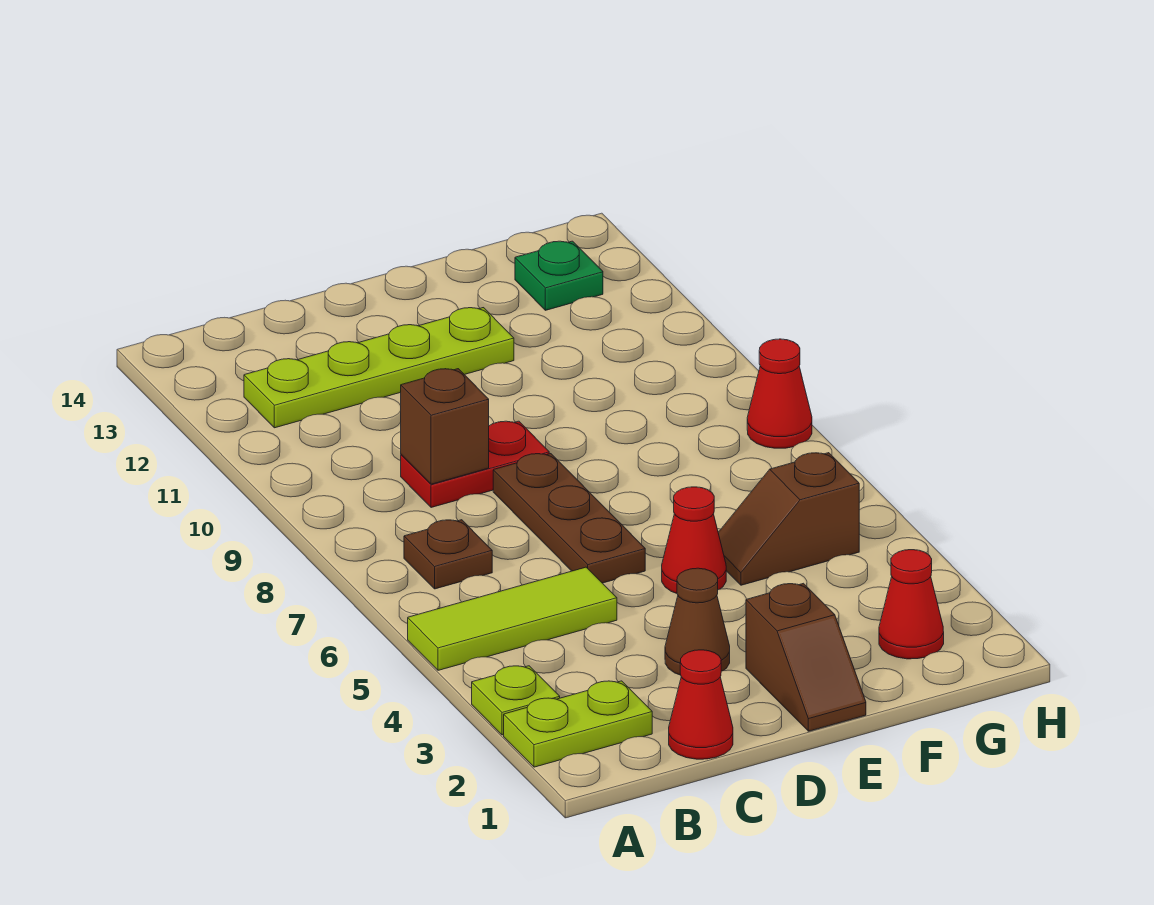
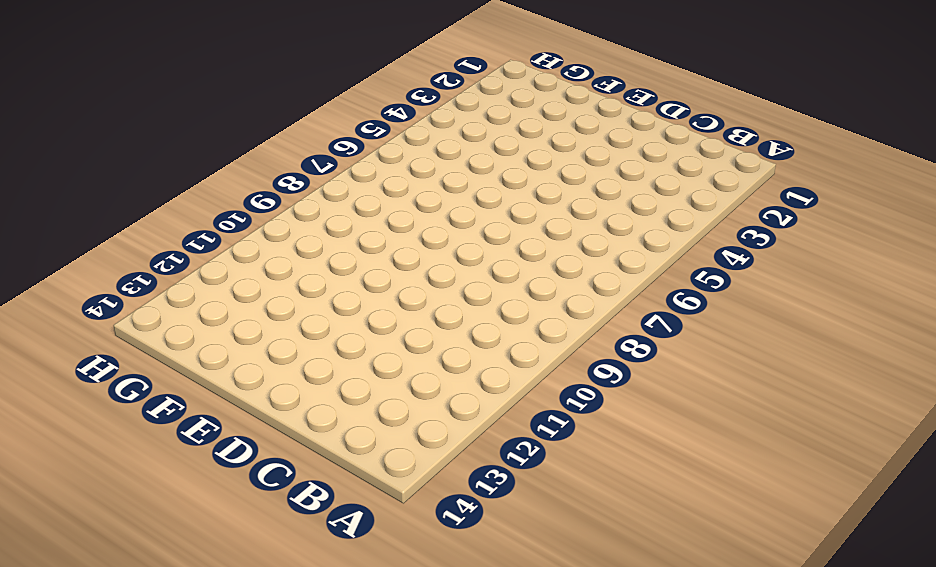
none -> lime 1x2 plate [504,681,652,767]
none -> lime 1x1 plate [472,666,560,735]
none -> lime 1x3 tile [408,567,617,670]

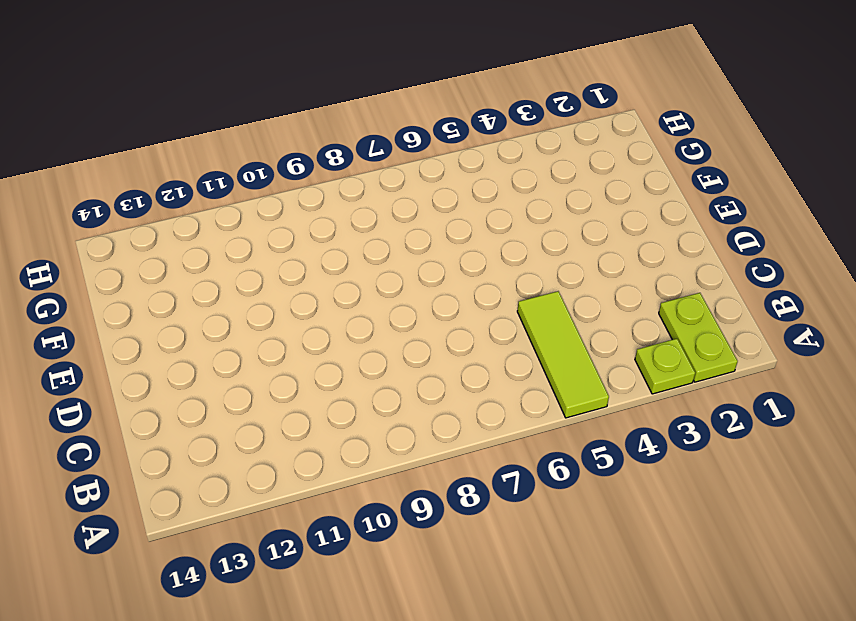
none -> brown 1x1 plate [404,520,492,589]
none -> lime 1x4 plate [244,308,514,428]
none -> red 1x1 cone [669,650,733,759]

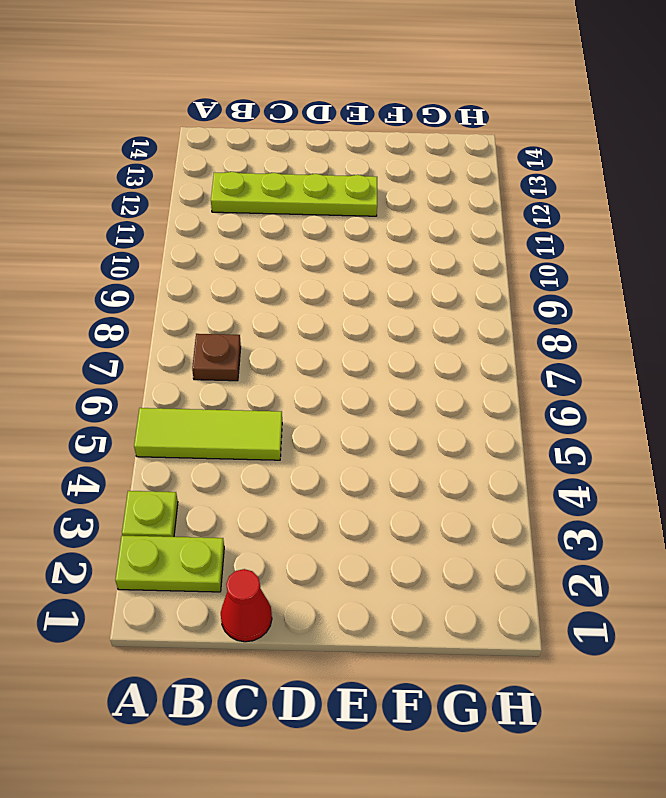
none -> red 1x2 plate [401,421,549,508]
none -> brown 1x1 cone [665,568,730,675]
none -> brown 1x3 plate [493,454,645,583]

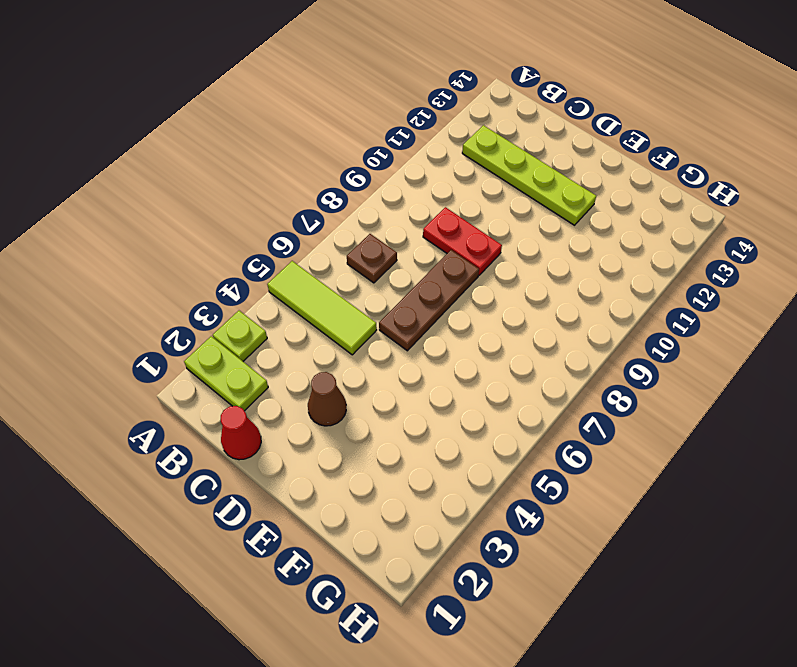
none -> brown 1x2 slope [746,583,866,731]
none -> red 1x1 cone [662,487,726,593]
none -> brown 1x2 slope [718,453,859,585]

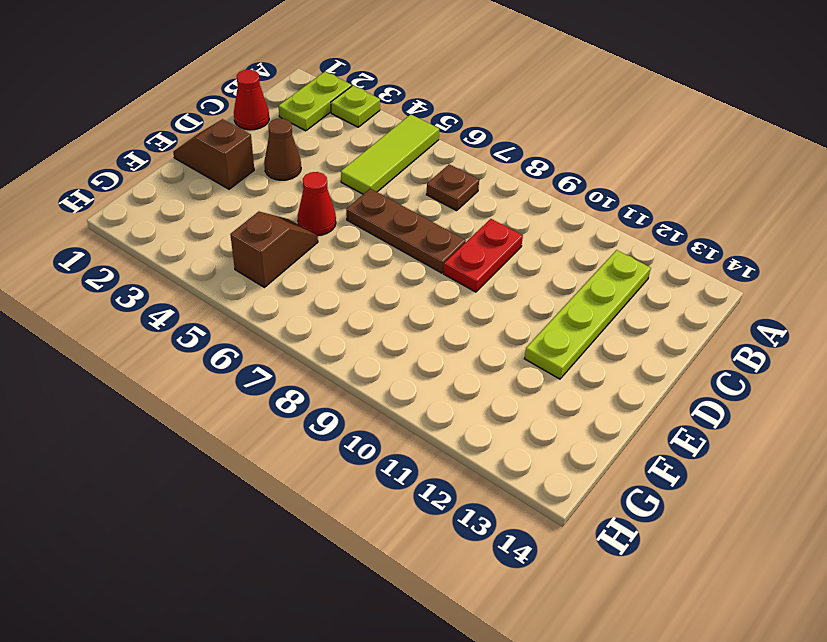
none -> red 1x1 cone [879,550,944,659]
none -> green 1x1 plate [515,241,603,310]
none -> red 1x1 cone [747,339,812,448]

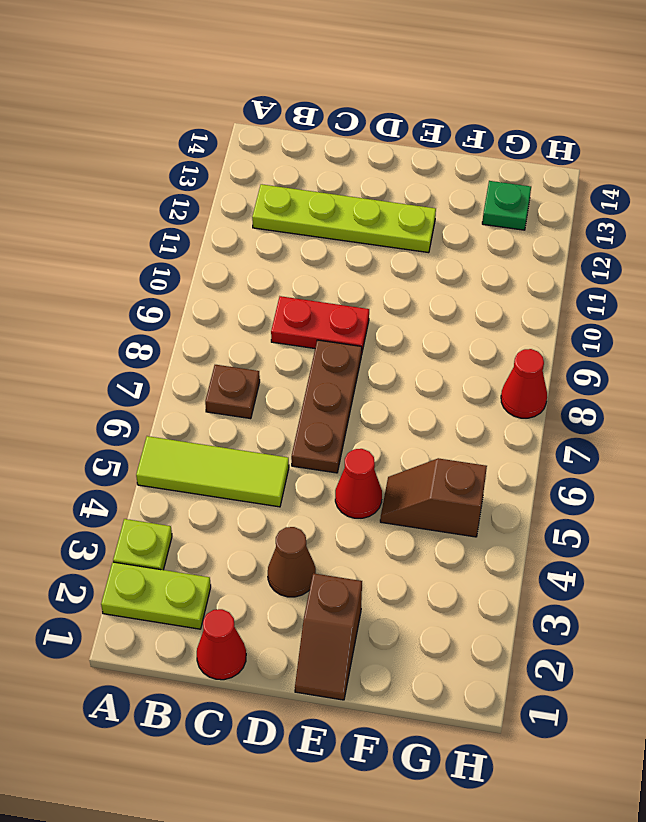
none -> red 1x1 cone [879,550,944,659]
none -> brown 1x1 brick [401,369,489,484]

